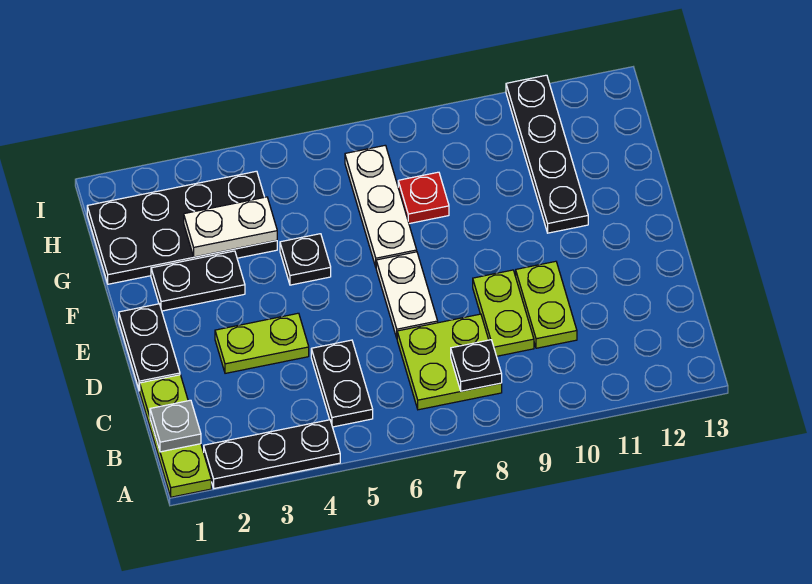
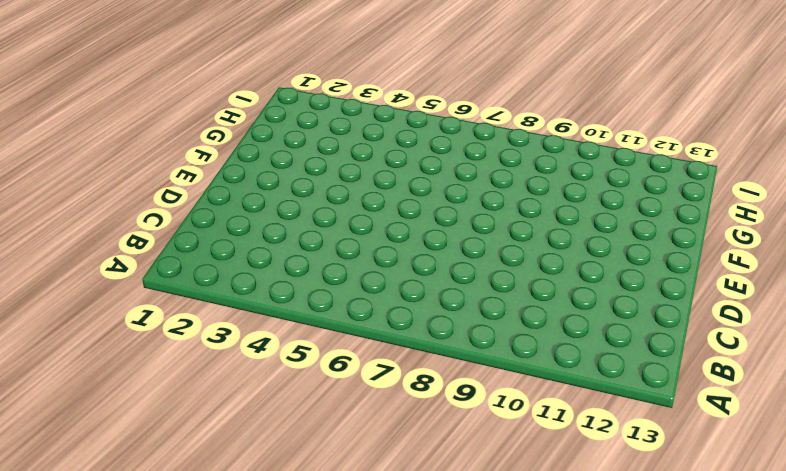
none -> lime 1x3 plate [140,375,211,497]
none -> black 1x3 plate [204,420,340,488]
none -> black 1x2 plate [311,340,373,427]

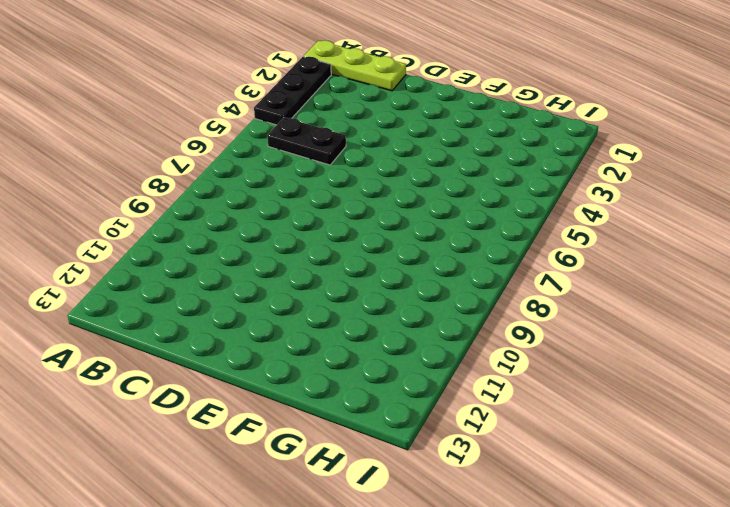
none -> lime 2x2 plate [397,314,502,410]
none -> lime 1x2 plate [473,270,534,356]
none -> lime 1x2 plate [516,261,577,348]

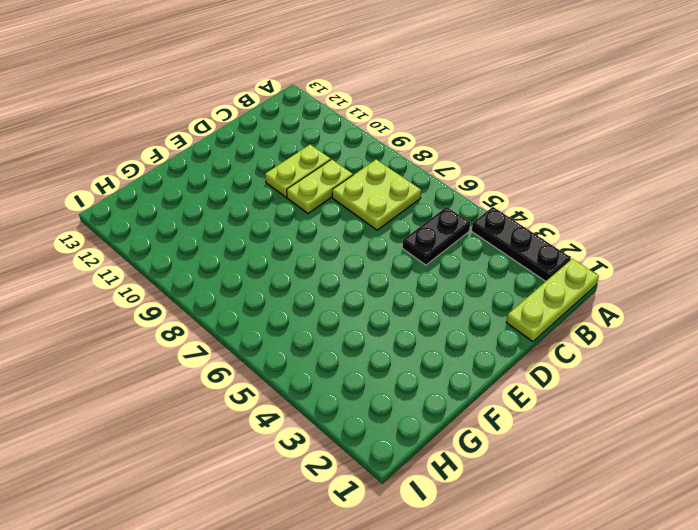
none -> black 1x2 plate [119,304,180,391]
none -> lime 1x2 plate [215,313,309,373]
none -> white 1x2 plate [376,252,438,338]

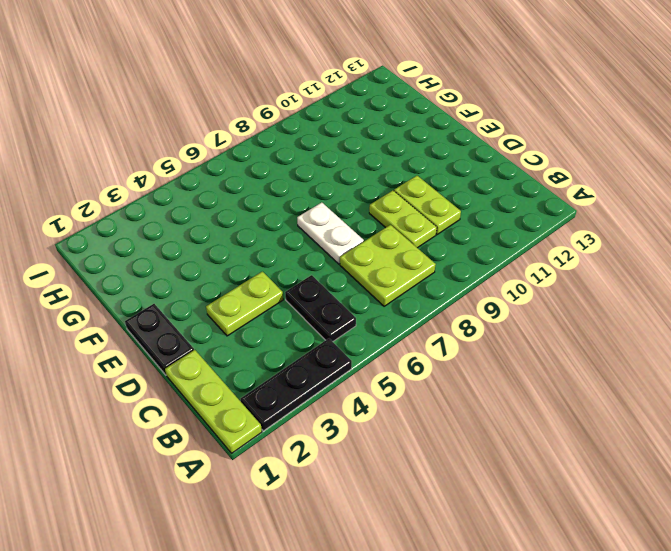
none -> black 1x2 plate [151,251,245,311]
none -> black 1x1 plate [280,234,331,285]
none -> white 1x3 plate [345,145,417,267]

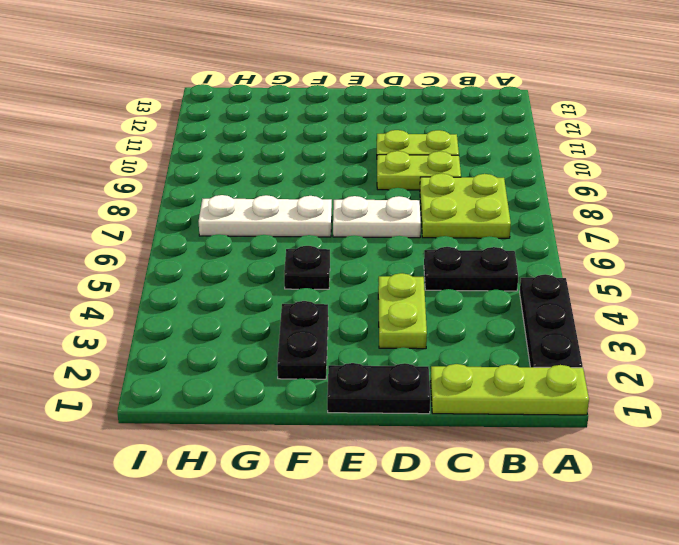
none -> black 1x4 plate [506,75,588,233]
none -> black 2x4 plate [87,171,277,284]
none -> red 1x1 plate [398,172,449,224]

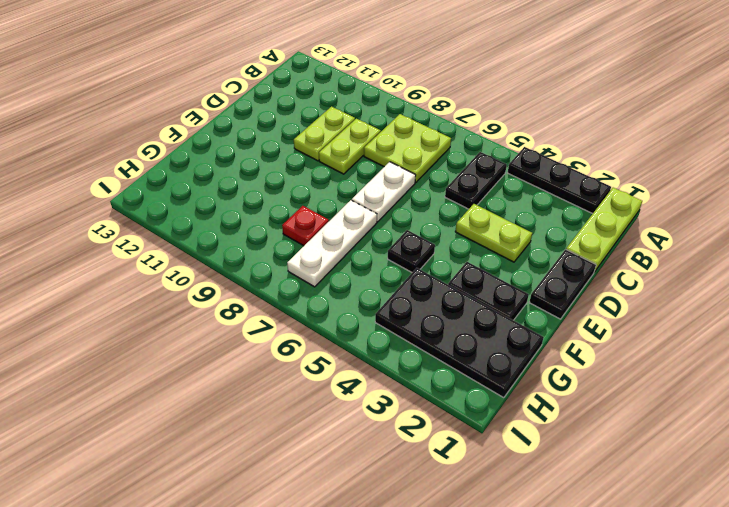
none -> black 1x4 plate [506,75,588,233]
none -> grey 1x1 plate [150,400,201,452]
none -> black 1x1 plate [451,340,502,391]

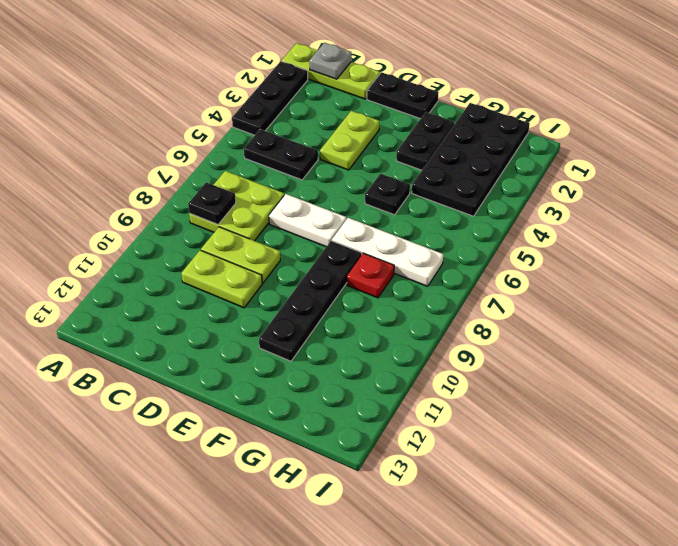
black 1x4 plate [259,241,362,361] -> black 1x4 plate turned to [506,75,588,233]
none -> white 1x2 plate [184,197,277,257]

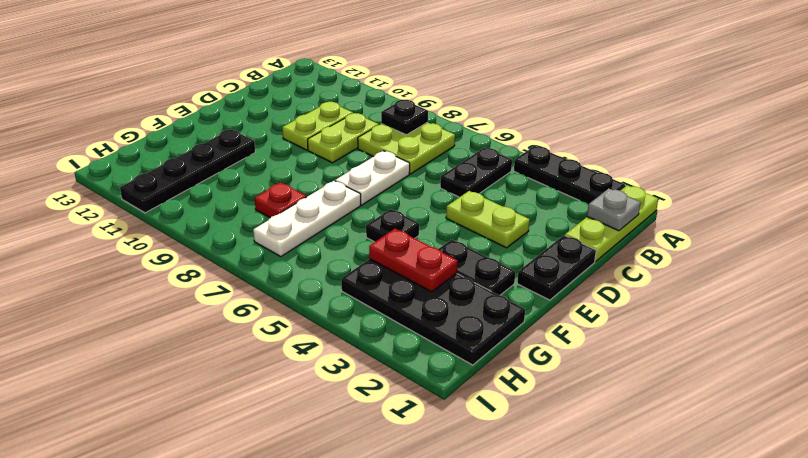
red 1x2 plate [369,229,458,292] -> white 1x2 plate [184,197,277,257]

